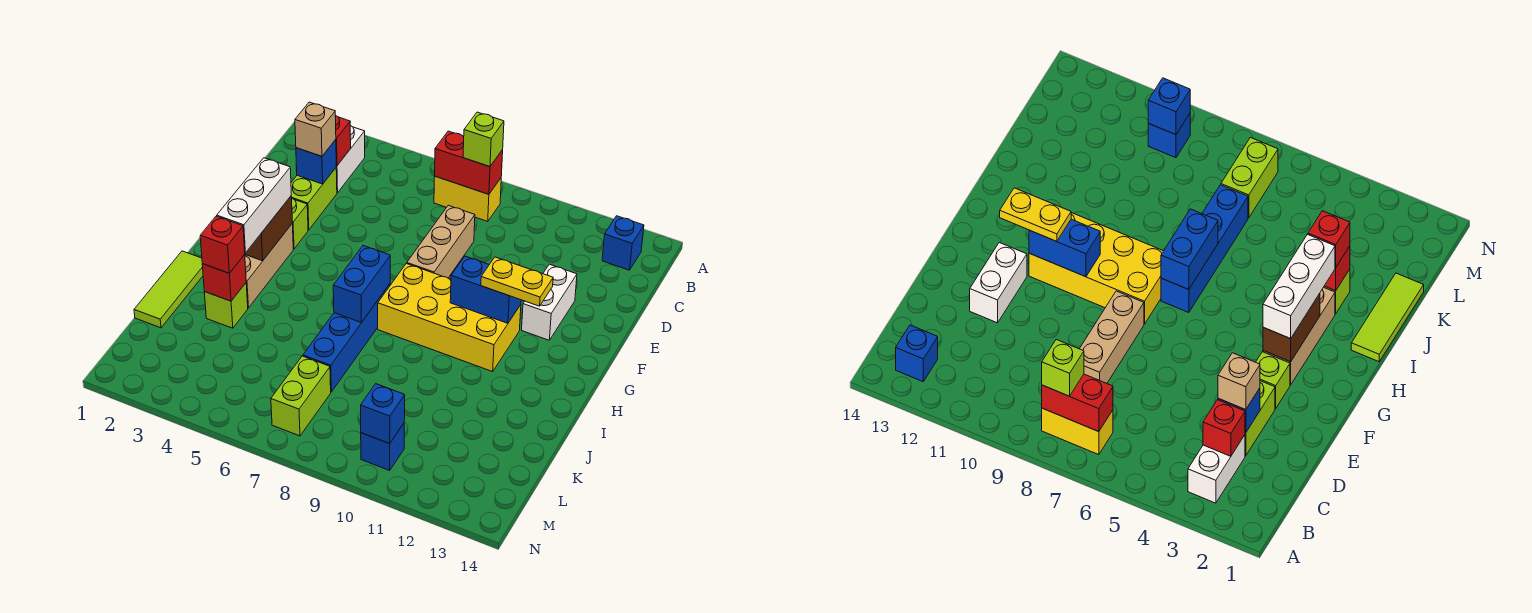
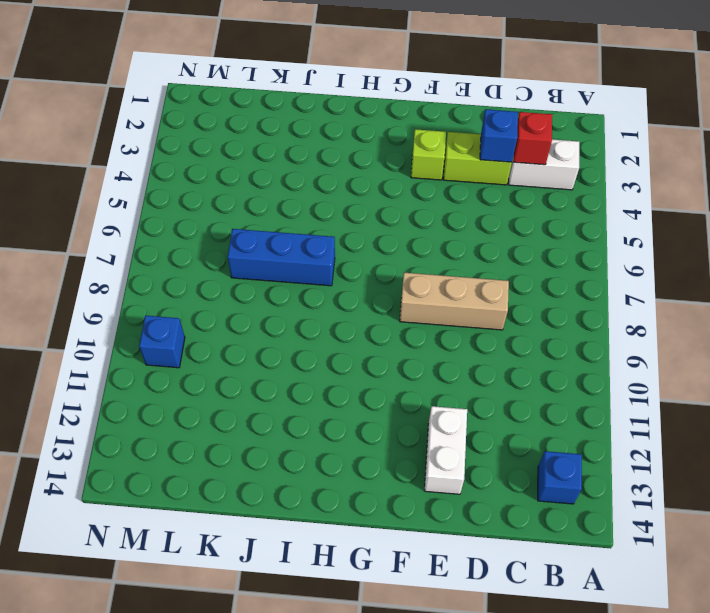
white 1x2 brick [424,406,467,494] -> white 1x2 brick turned to [522,264,577,340]
blue 1x3 brick [228,229,335,286] -> blue 1x4 brick [303,284,390,392]
none -> yellow 1x2 brick [434,176,501,221]
none -> tan 1x3 brick [245,224,293,308]
none -> yellow 2x4 brick [378,264,521,372]

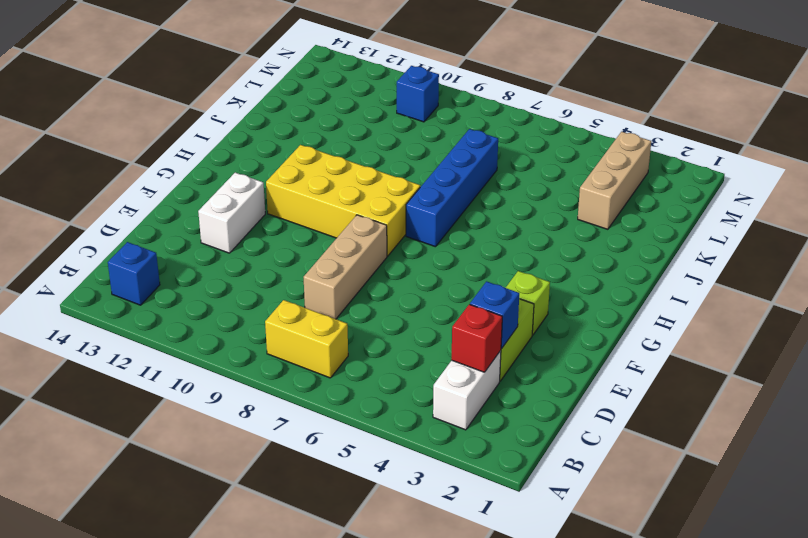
tan 1x3 brick [578,132,651,229] -> tan 1x3 brick moved to [245,224,293,308]
none -> lime 1x3 tile [134,251,203,328]
none -> lime 1x1 brick [204,283,248,328]
none -> lime 1x2 brick [271,356,331,436]

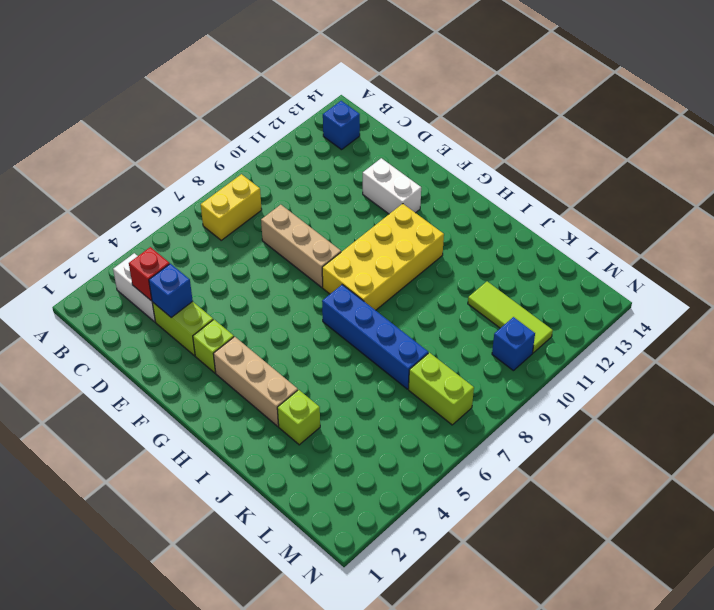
lime 1x3 tile [468,282,553,353] -> lime 1x3 tile moved to [134,251,203,328]
none -> red 1x2 brick [435,131,503,194]
none -> brown 1x2 brick [245,196,292,261]
none -> blue 1x2 brick [450,256,521,323]

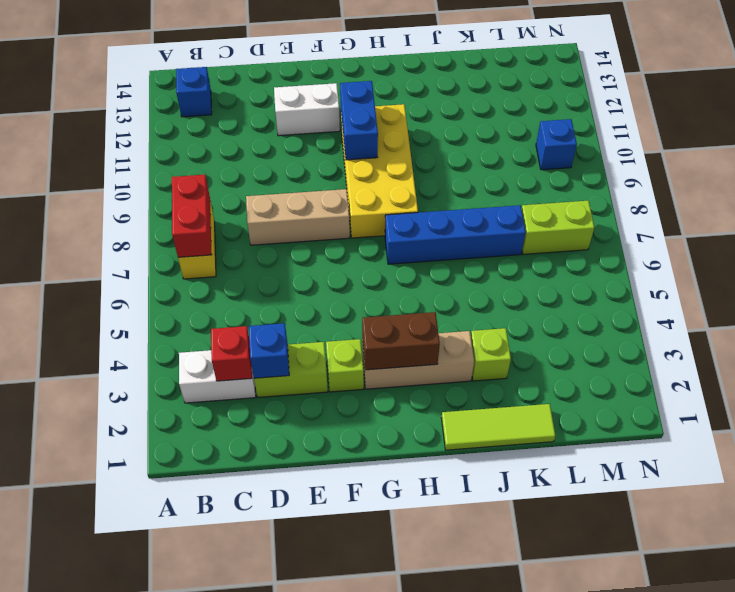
none -> blue 1x2 brick [333,246,390,322]
none -> red 1x1 brick [202,255,246,301]
none -> blue 1x1 brick [360,384,405,443]

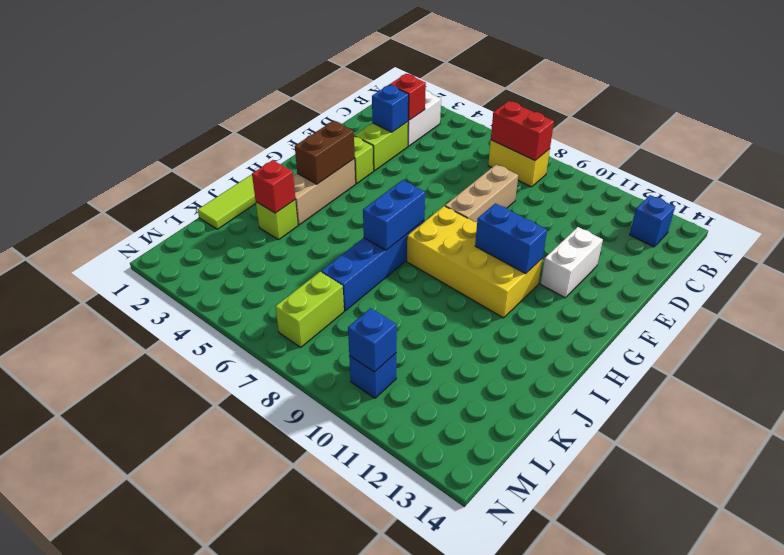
none -> lime 1x1 brick [463,112,504,167]
none -> tan 1x1 brick [295,102,336,156]
none -> white 1x3 brick [217,158,291,253]

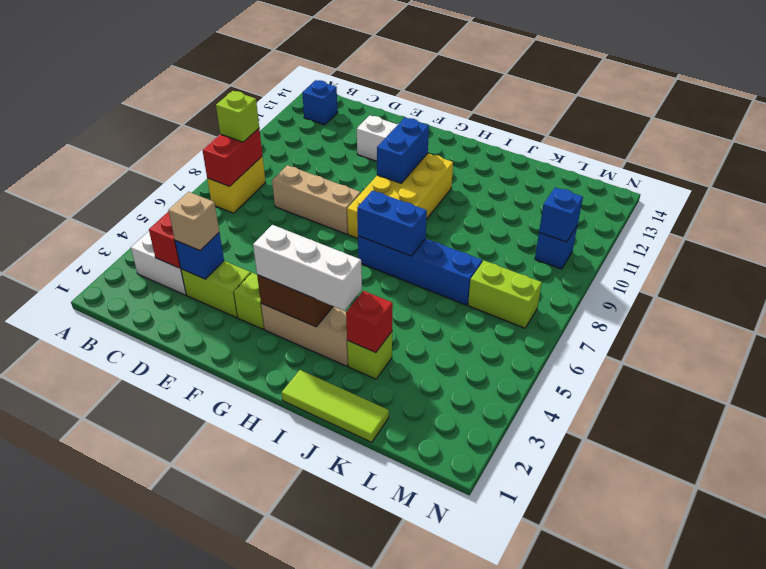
none -> yellow 1x2 plate [481,257,553,306]
none -> red 1x1 brick [200,216,245,273]

